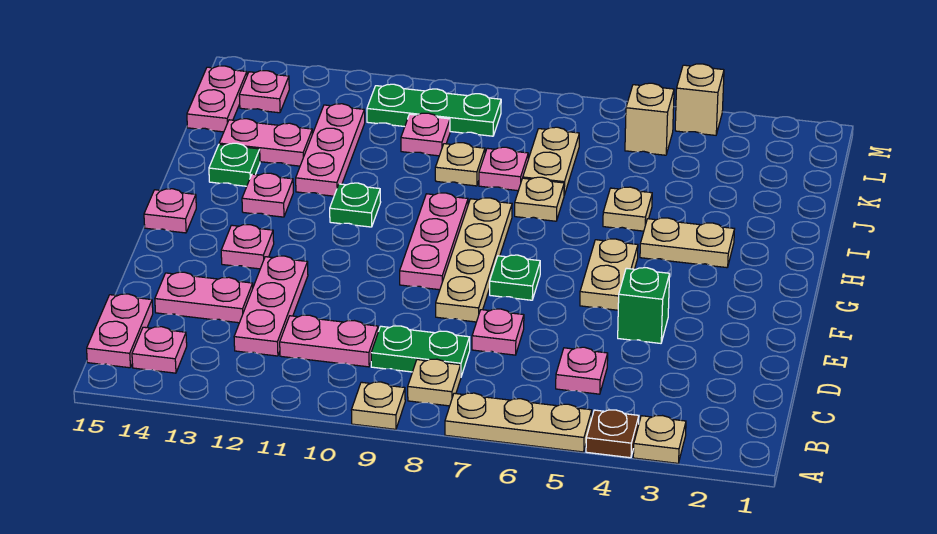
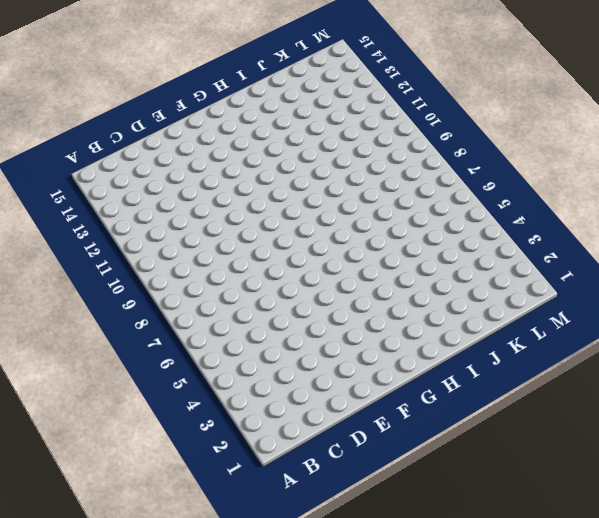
none -> tan 1x1 plate [633,416,686,463]
none -> brown 1x1 plate [586,410,639,458]
none -> tan 1x3 plate [445,393,592,452]
none -> tan 1x1 plate [351,382,405,429]

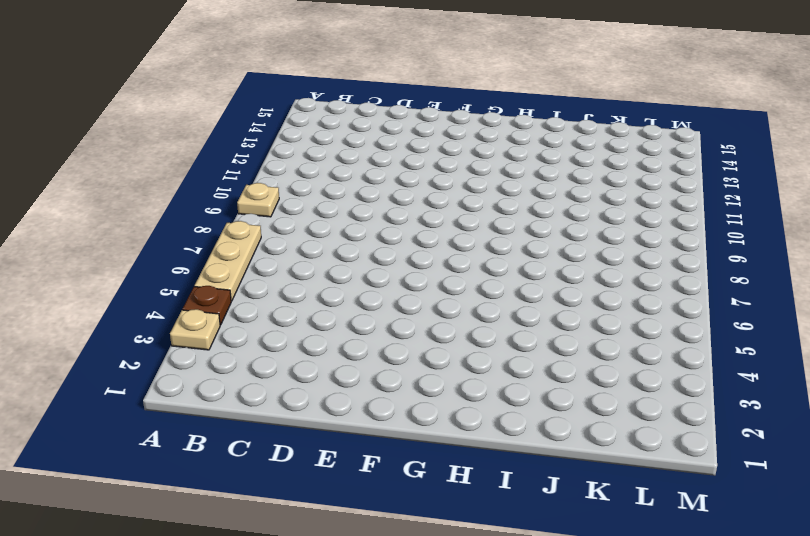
none -> tan 1x1 plate [408,359,461,406]
none -> pink 1x1 plate [132,327,187,373]
none -> pink 1x2 plate [87,294,153,368]
none -> pink 1x1 plate [556,347,608,394]

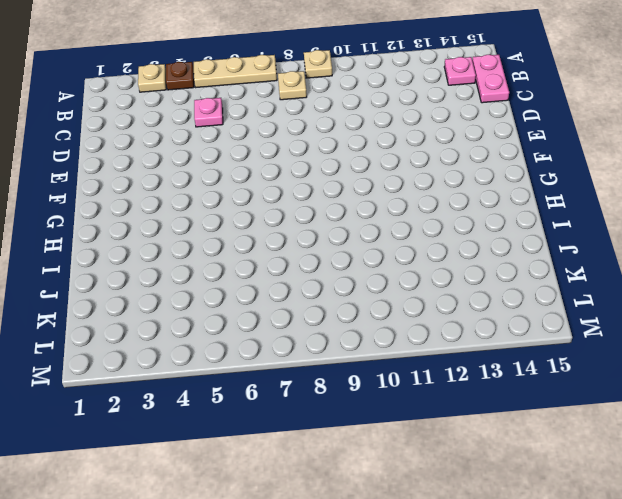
none -> green 1x2 plate [371,326,470,376]
none -> pink 1x2 plate [280,315,378,367]
none -> pink 1x3 plate [234,256,308,356]
none -> pink 1x1 plate [472,309,524,355]

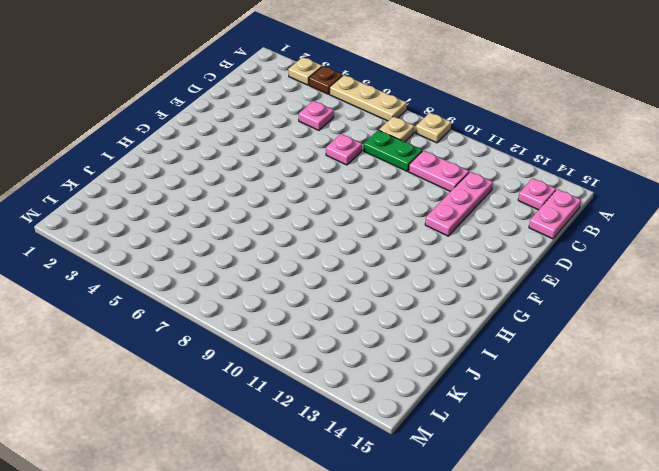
none -> pink 1x2 plate [155,272,253,323]
none -> green 1x1 brick [618,267,670,343]
none -> tan 1x4 plate [436,198,512,322]
none -> tan 1x2 plate [580,239,638,310]

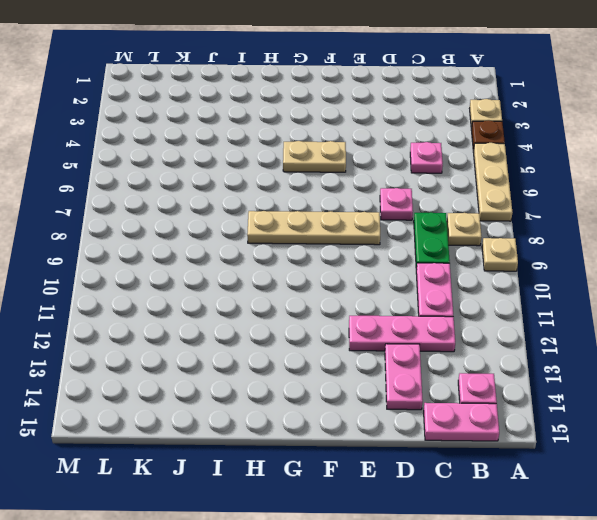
none -> green 1x1 brick [618,267,670,343]
none -> green 1x1 plate [490,255,540,300]
none -> pink 1x3 plate [400,193,468,290]
none -> pink 1x1 plate [221,225,274,269]

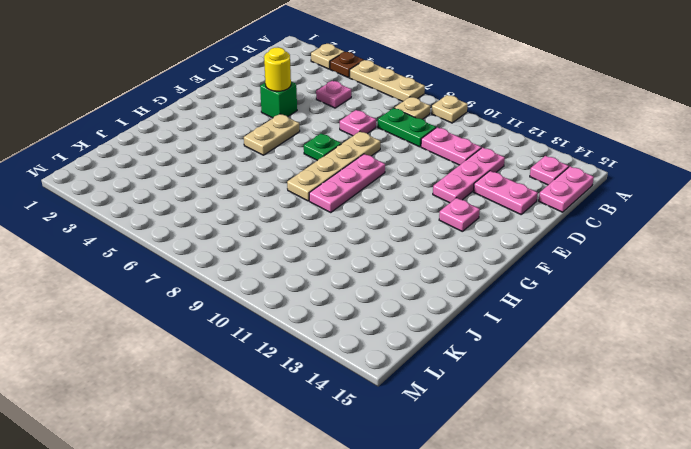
yellow 1x1 round brick [264,47,291,91] -> none
none -> pink 1x1 plate [144,189,196,233]
none -> tan 1x2 plate [640,218,734,268]
none -> green 1x1 plate [330,183,381,227]
none -> pink 1x1 plate [242,173,293,217]

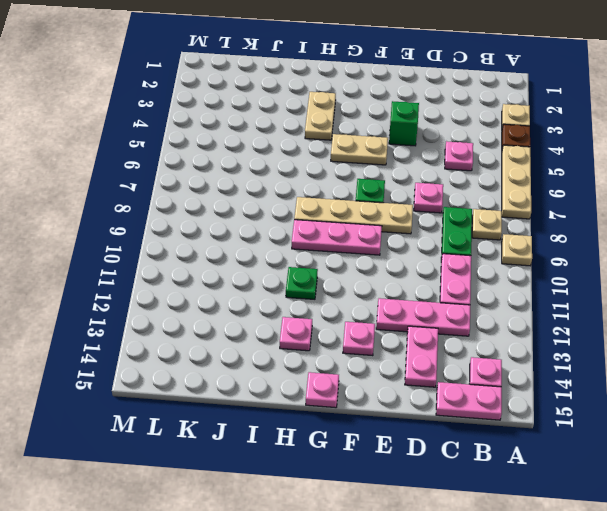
none -> tan 1x1 plate [603,187,652,231]
none -> tan 1x1 plate [515,177,564,221]
none -> pink 1x3 plate [296,104,365,196]
none -> green 1x1 plate [209,143,260,186]

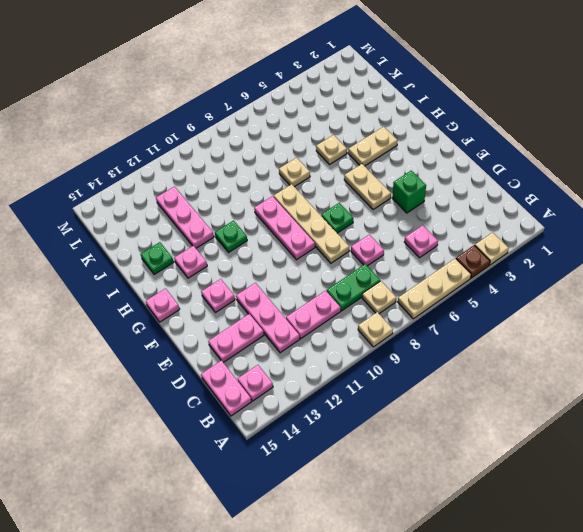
none -> tan 1x2 plate [523,127,579,195]
none -> pink 1x1 plate [479,147,528,191]
none -> tan 1x1 plate [435,143,485,186]
none -> pink 1x2 plate [219,119,312,166]

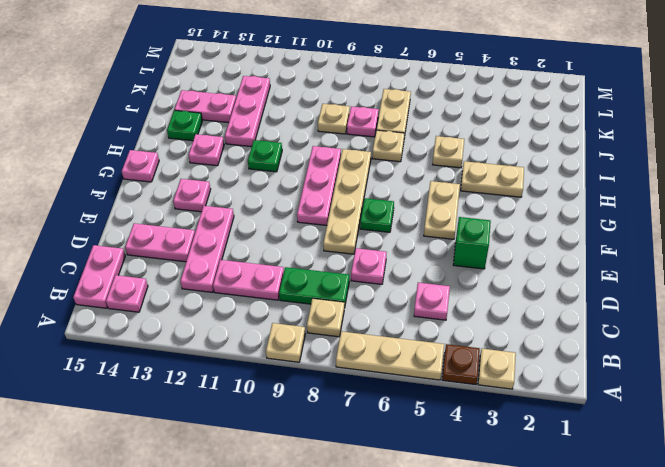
none -> pink 1x1 plate [401,113,450,156]
none -> pink 1x2 plate [187,66,247,132]
none -> tan 1x1 brick [625,83,674,155]
none -> green 1x3 plate [367,84,501,136]

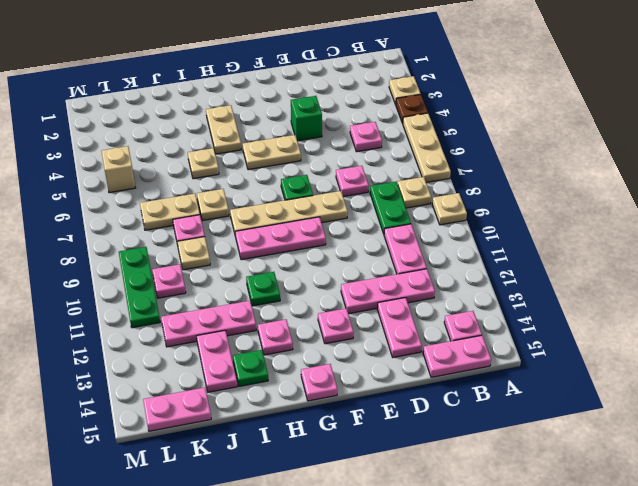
none -> pink 1x1 plate [239,71,289,113]
none -> tan 1x1 brick [675,64,724,135]

